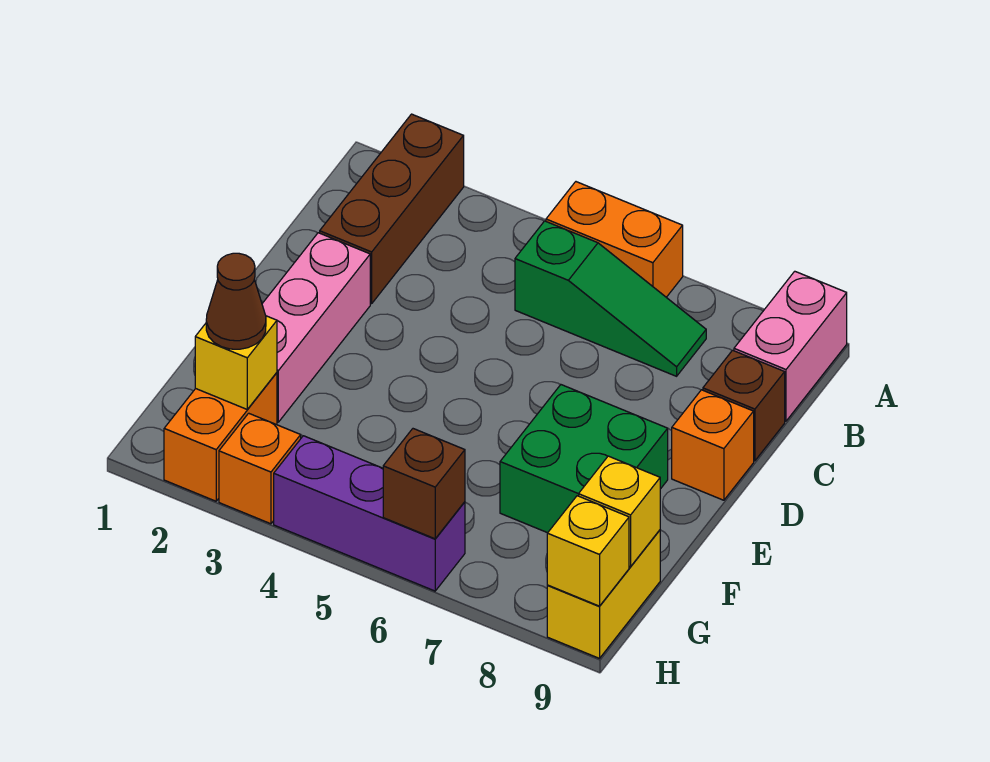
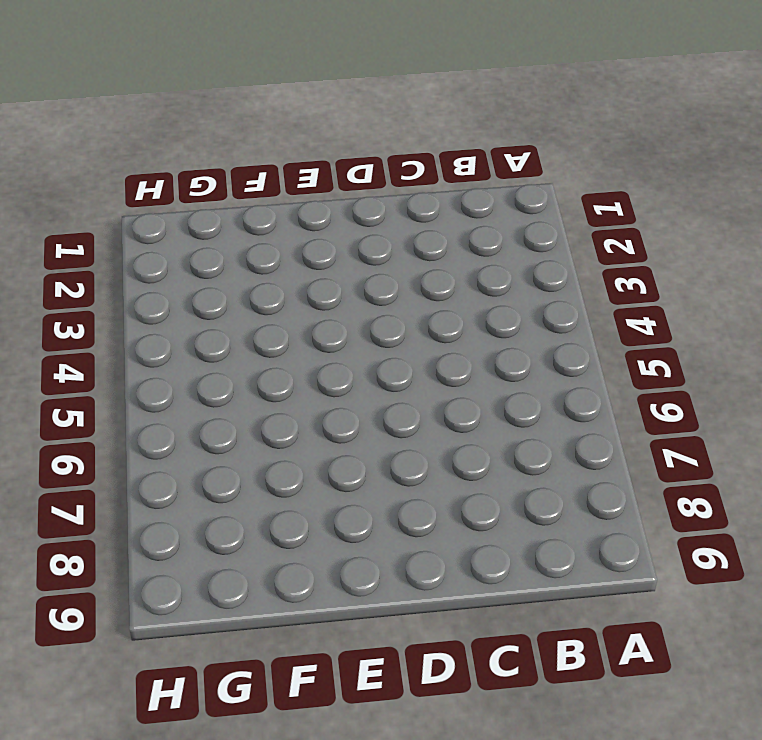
none -> brown 1x3 brick [320,114,464,304]
none -> orange 1x2 brick [546,182,683,297]
none -> pink 1x2 brick [734,271,847,421]

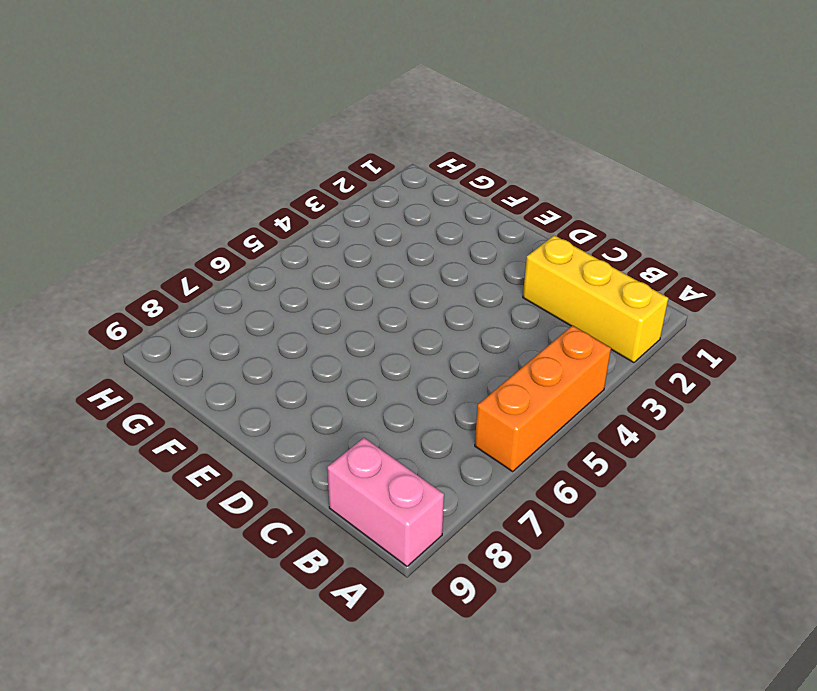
yellow 1x3 brick [523,235,668,363] -> brown 1x3 brick [320,114,464,304]
orange 1x3 brick [475,326,611,471] -> orange 1x2 brick [546,182,683,297]
none -> green 1x3 slope [515,221,706,376]
none -> brown 1x1 brick [703,350,785,461]
none -> pink 1x3 brick [262,233,370,422]

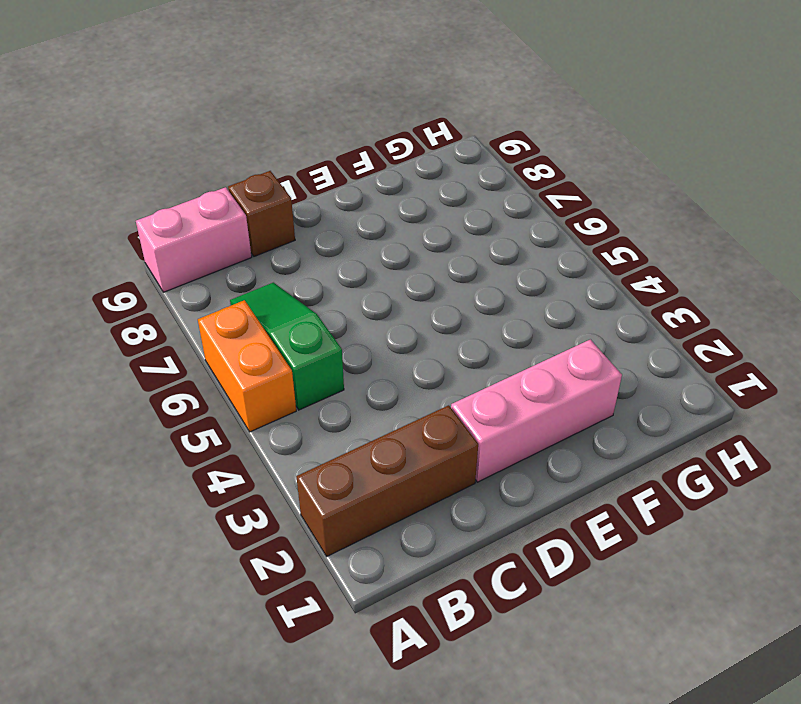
none -> orange 1x1 brick [672,390,754,500]
none -> green 2x2 brick [500,385,668,533]
none -> orange 1x2 brick [164,373,277,501]

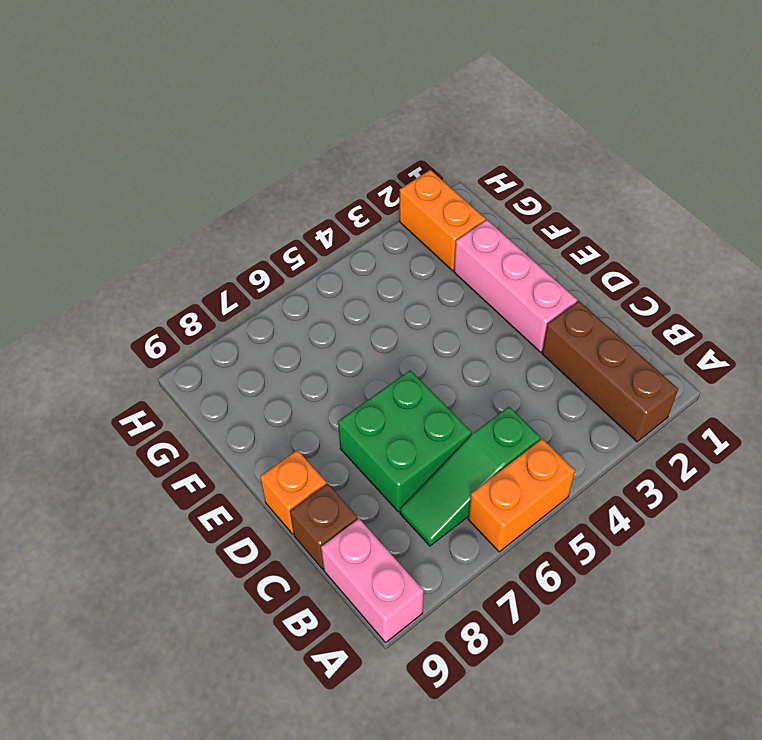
green 2x2 brick [338,370,471,512] -> green 2x2 brick moved to [500,385,668,533]
none -> yellow 1x2 brick [547,530,660,658]
none -> orange 1x1 brick [219,413,301,524]
none -> purple 1x3 brick [274,436,465,591]

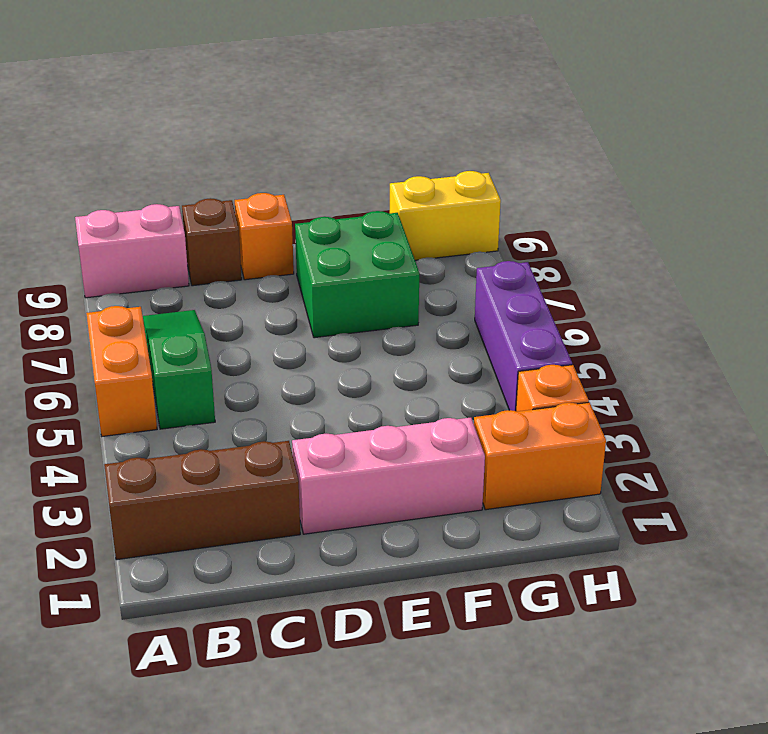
none -> yellow 1x1 brick [195,316,277,409]
none -> yellow 1x1 brick [579,456,660,567]
none -> brown 1x1 brick [383,429,465,539]

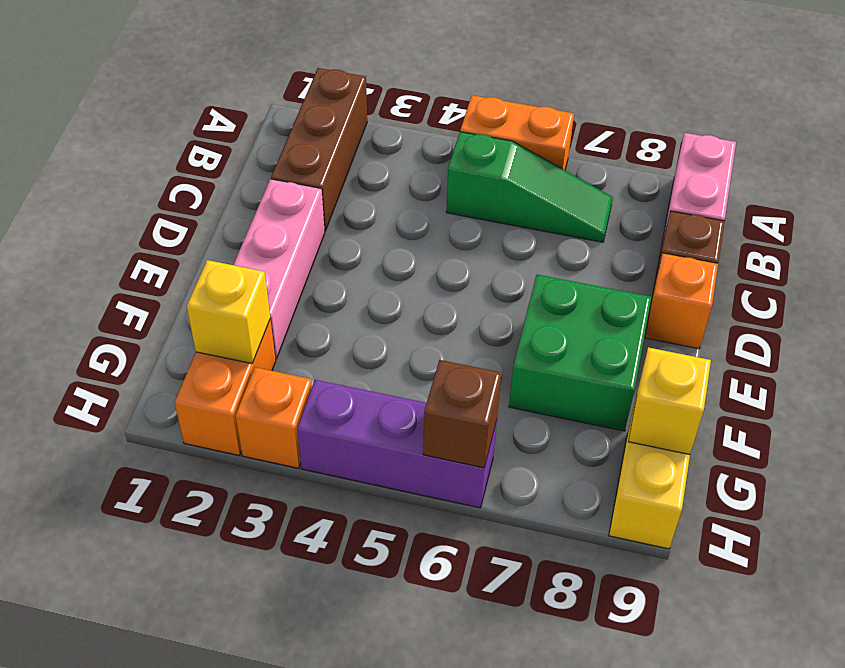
none -> yellow 1x1 brick [547,496,629,606]
none -> brown 1x1 cone [206,253,266,349]

